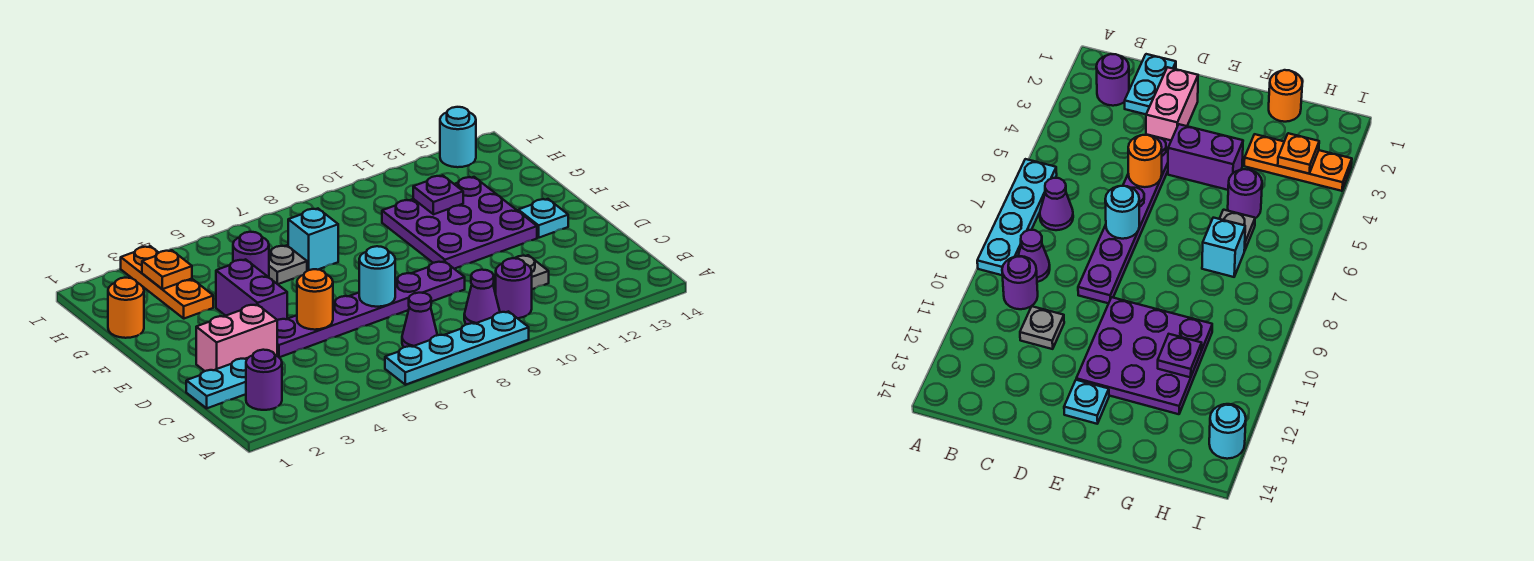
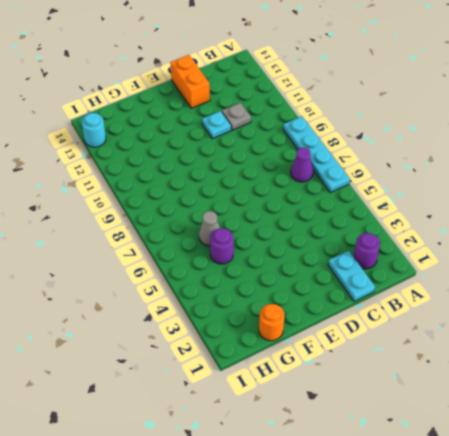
cyan 1x1 plate [202,111,231,139] -> cyan 1x1 plate moved to [518,199,568,238]
orange 1x2 brick [170,55,210,108] -> none
grey 1x1 cone [199,211,220,246] -> grey 1x1 plate [269,245,307,284]
none -> purple 1x1 cone [464,270,500,324]
none -> purple 1x1 round brick [496,258,532,318]
none -> pink 1x2 brick [196,304,277,371]

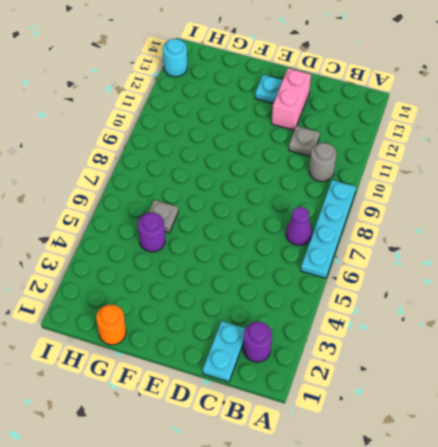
grey 1x1 round brick [309,143,337,182] -> purple 1x1 round brick [496,258,532,318]
pink 1x2 brick [272,68,311,130] -> pink 1x2 brick moved to [196,304,277,371]
none -> purple 1x1 cone [464,270,500,324]
none -> purple 1x6 plate [277,261,465,357]
none -> purple 1x2 brick [216,259,287,320]

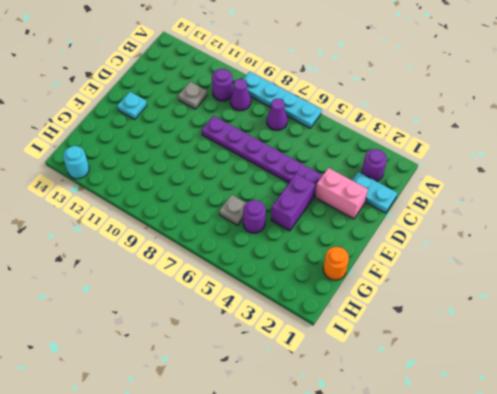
none -> purple 3x3 plate [382,177,537,269]
none -> orange 1x3 plate [121,246,213,319]
none -> cyan 1x1 brick [288,209,338,271]

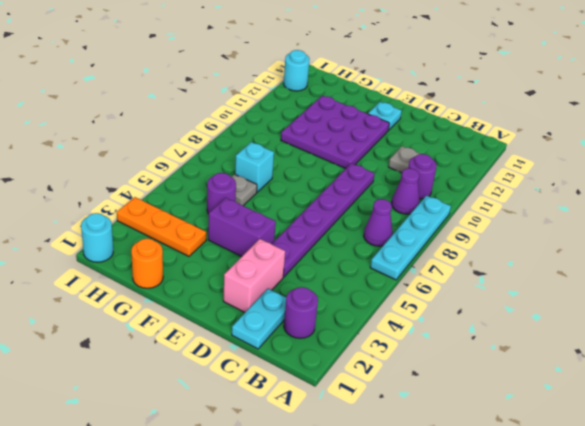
cyan 1x1 round brick [81,213,113,262] -> cyan 1x1 round brick moved to [359,246,395,307]
none -> orange 1x1 round brick [297,269,333,330]
none -> purple 1x1 plate [413,175,463,214]
none -> orange 1x1 plate [142,250,192,289]

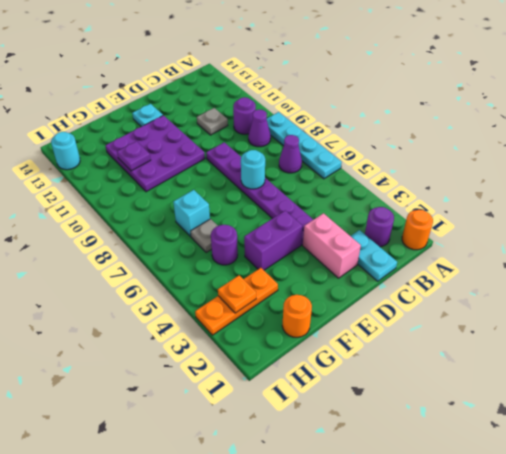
orange 1x1 round brick [402,210,433,250] -> orange 1x1 round brick moved to [297,269,333,330]

